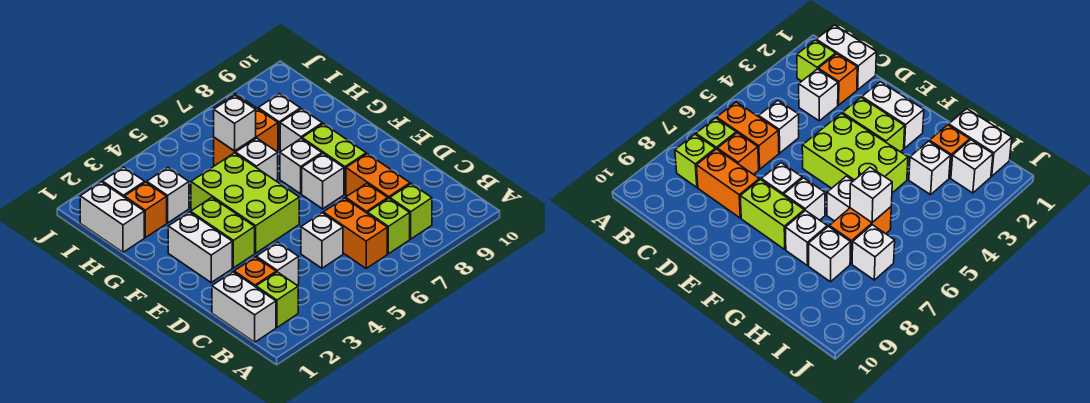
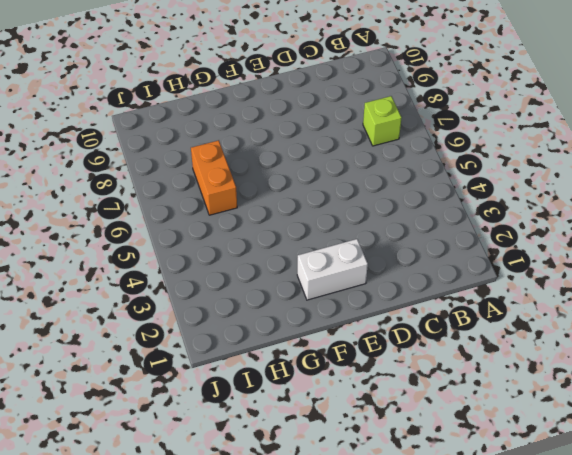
none -> white 1x2 brick [212,272,276,342]
none -> lime 1x1 brick [256,272,298,327]
none -> orange 1x2 brick [323,198,387,268]

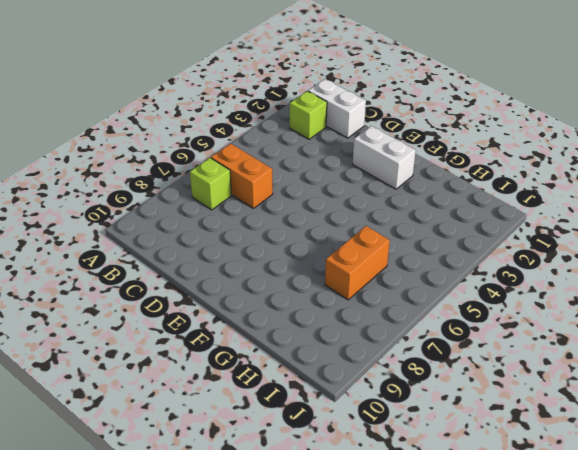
none -> lime 1x1 brick [390,184,432,239]
none -> orange 1x1 brick [234,257,276,287]
none -> white 1x1 brick [256,242,299,285]

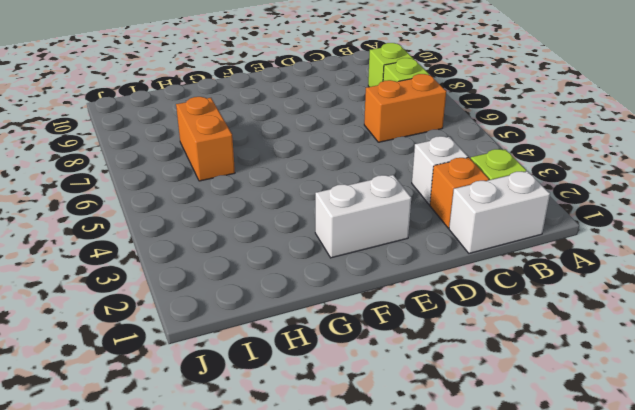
none -> white 1x1 brick [301,213,343,268]
none -> orange 1x1 brick [346,183,388,214]
none -> orange 1x2 brick [346,154,410,199]

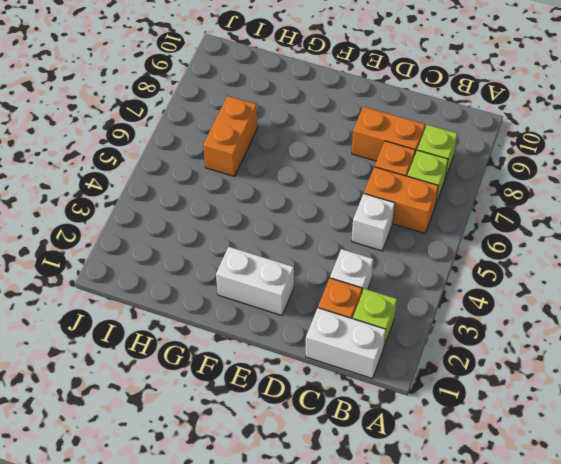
none -> lime 1x2 brick [191,197,255,268]
none -> lime 2x3 brick [191,153,299,253]
none -> white 1x1 brick [302,154,344,209]

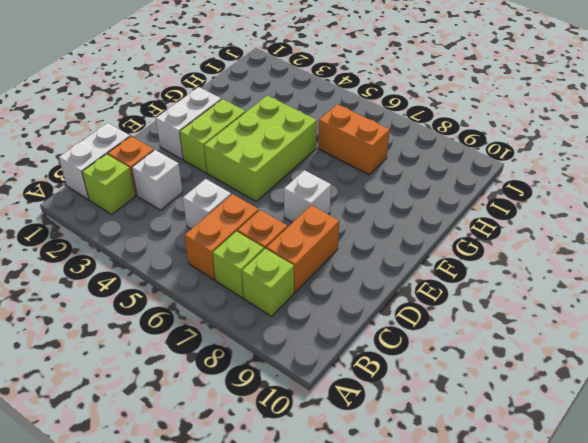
none -> lime 1x2 brick [302,124,366,194]
none -> white 1x1 brick [280,139,322,194]
none -> white 1x1 brick [236,138,278,181]

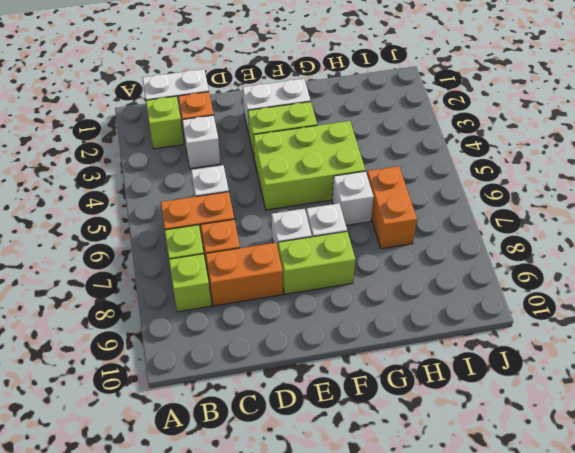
none -> white 1x1 brick [280,109,322,151]
none -> white 1x2 brick [80,182,144,252]
none -> orange 1x1 brick [124,182,167,238]

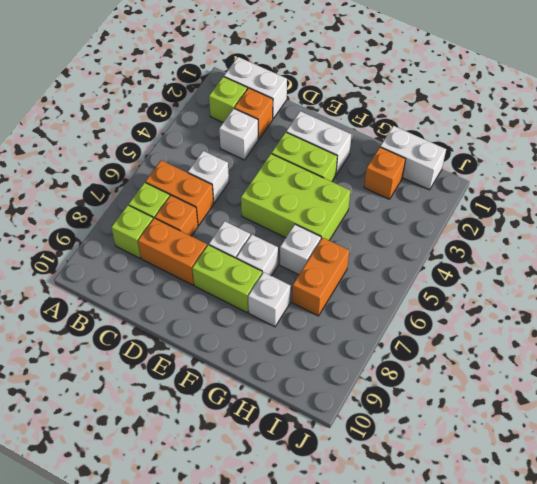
none -> white 1x1 brick [147,168,189,223]
none -> white 1x1 brick [258,94,300,149]
none -> white 1x1 brick [103,167,145,197]

